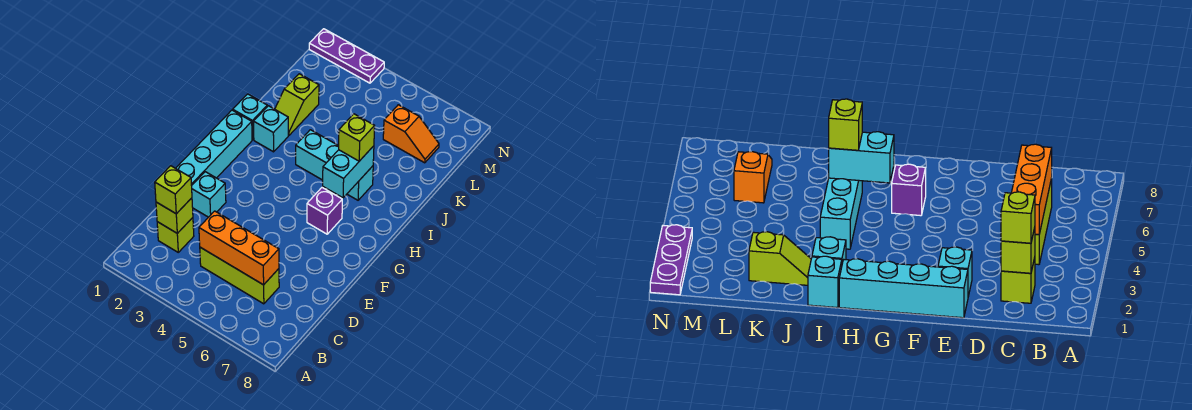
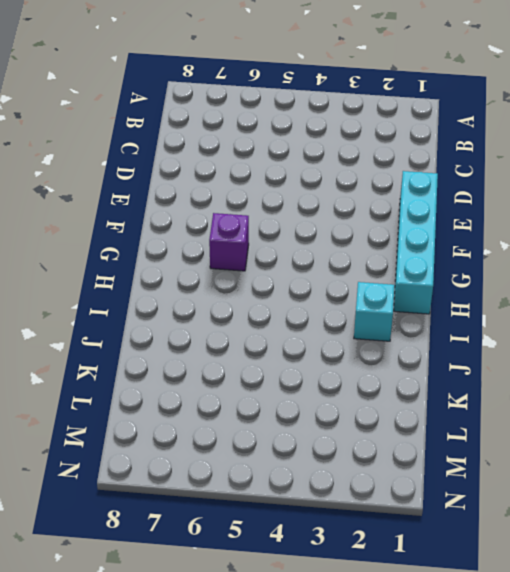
none -> lime 1x1 brick [157,218,194,252]
none -> lime 1x3 brick [200,247,279,304]
none -> cyan 1x1 brick [192,172,226,217]

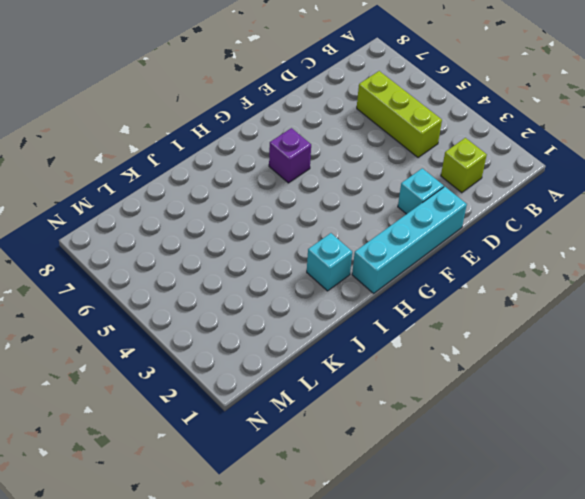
none -> cyan 1x1 brick [233,94,267,140]
none -> cyan 1x3 brick [296,130,373,200]
none -> lime 1x2 slope [275,74,319,135]

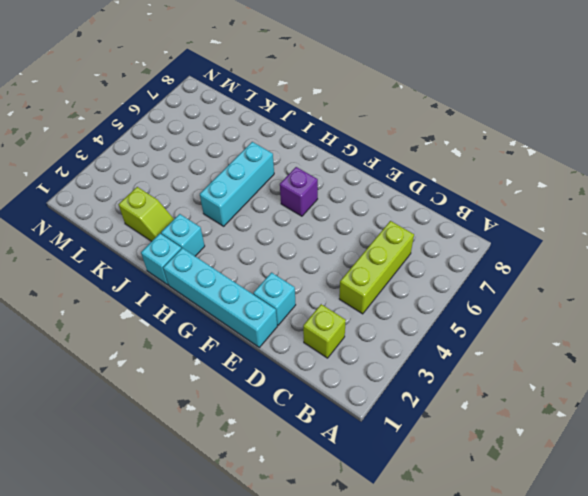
none -> orange 1x2 slope [383,105,439,163]
none -> purple 1x3 plate [309,29,384,83]
none -> lime 1x1 brick [156,198,193,233]

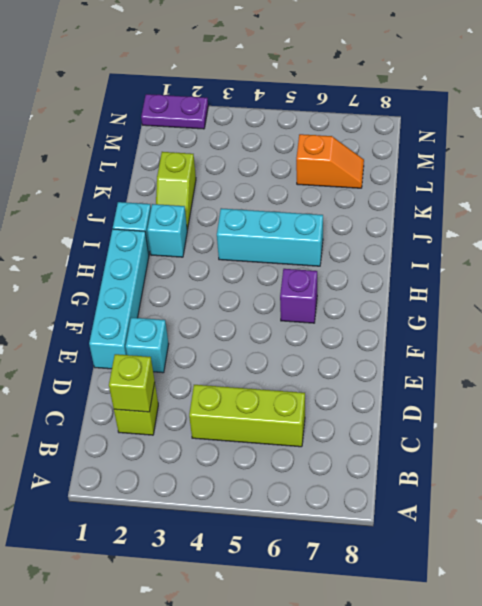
purple 1x2 plate [141,94,208,129] -> purple 1x3 plate [309,29,384,83]
none -> orange 1x3 brick [199,211,279,285]
none -> cyan 1x2 brick [323,146,374,198]
none -> lime 1x1 brick [155,166,192,214]

